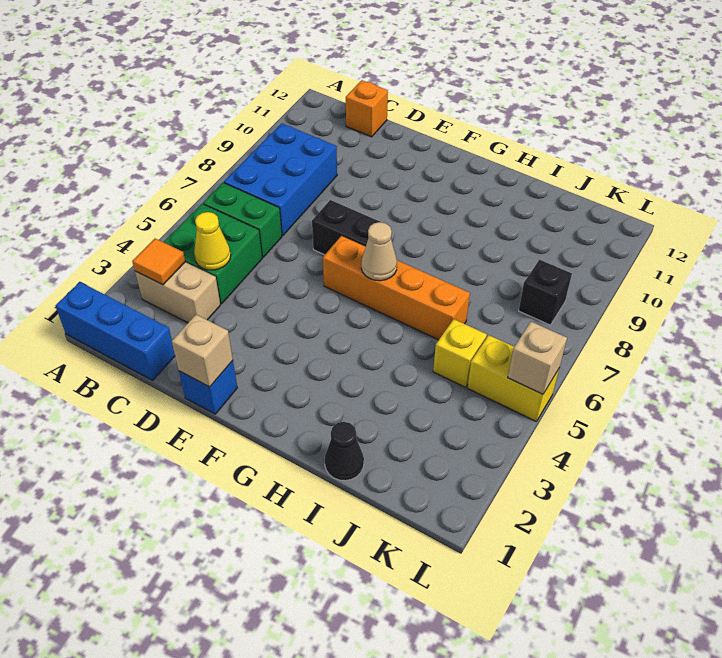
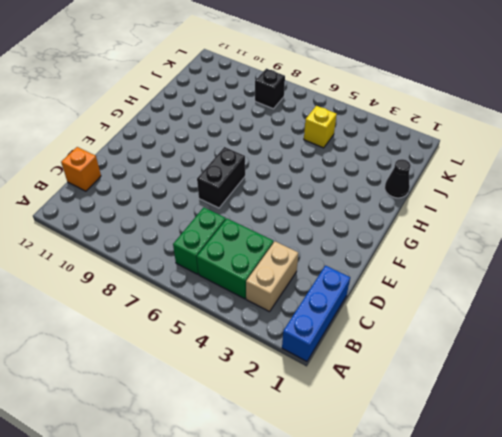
none -> blue 2x3 brick [224,123,337,236]
none -> blue 1x1 brick [179,361,237,414]
none -> orange 1x4 brick [323,235,470,340]

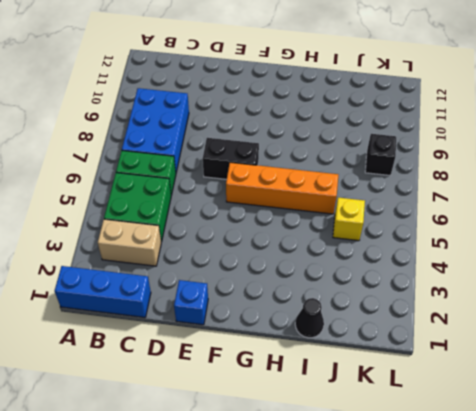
none -> orange 1x1 brick [346,80,388,137]
none -> yellow 1x2 brick [467,335,559,421]
none -> orange 1x1 tile [132,239,185,285]

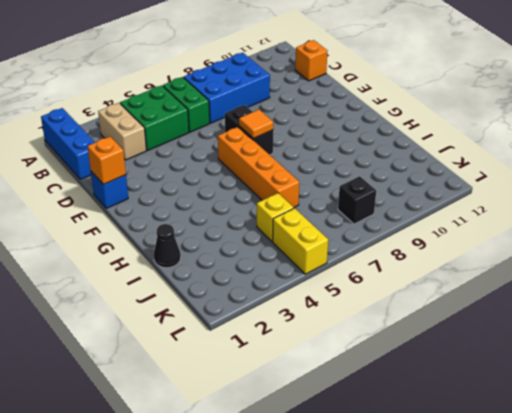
orange 1x1 brick [87,137,126,184] -> tan 1x1 brick [172,314,233,387]
orange 1x1 tile [239,110,273,139] -> orange 1x1 tile moved to [132,239,185,285]
none -> yellow 1x1 cone [194,212,231,270]
none -> tan 1x1 cone [361,222,397,281]
none -> tan 1x1 brick [508,322,567,394]

